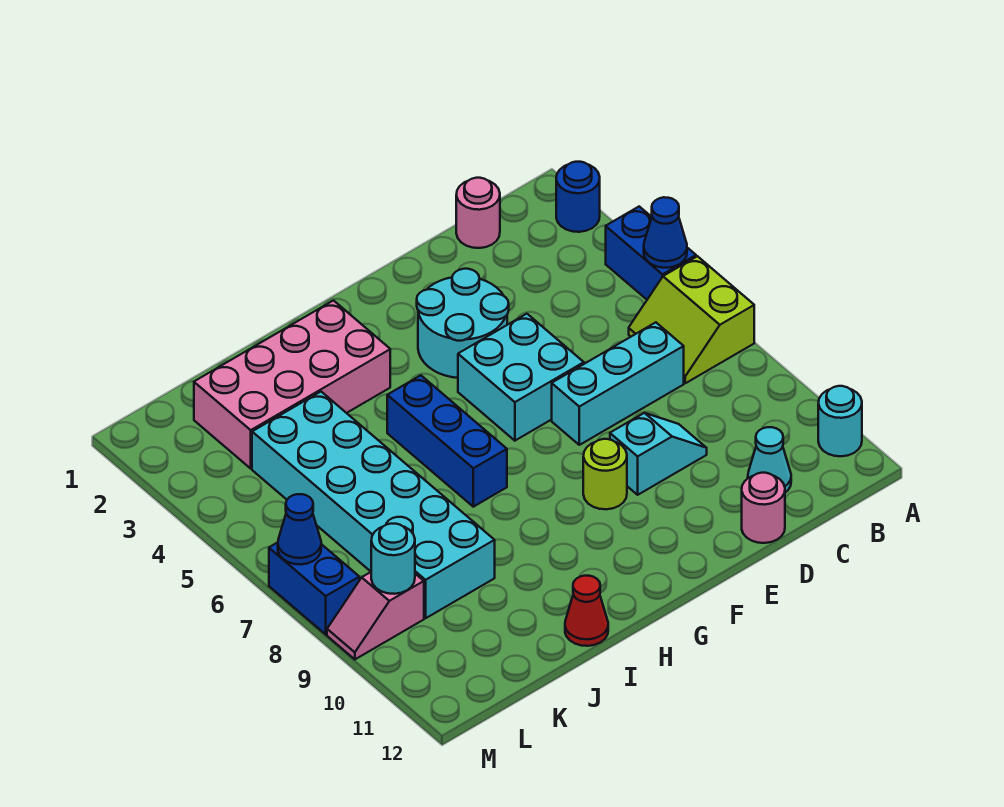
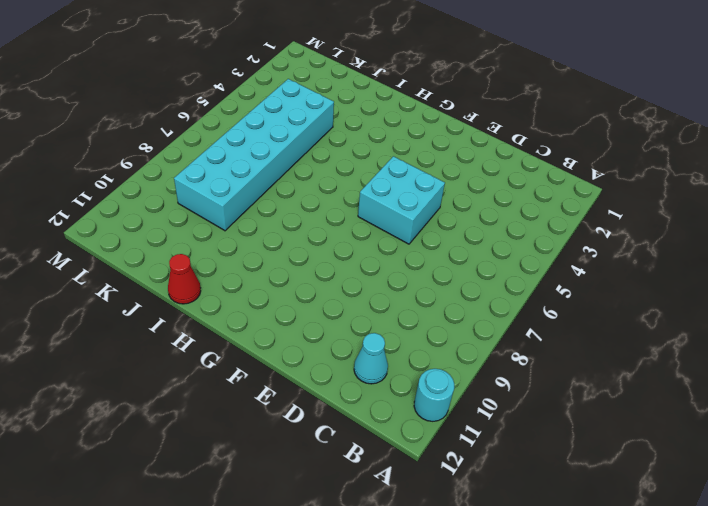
none -> blue 1x1 round brick [556,162,600,232]
none -> blue 1x2 brick [606,207,696,299]
none -> lime 2x2 slope [629,256,754,383]

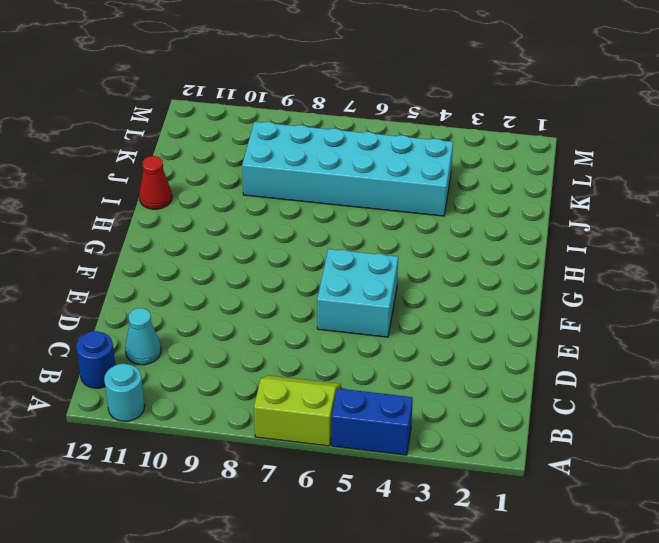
blue 1x1 round brick [76,331,115,388] -> blue 1x1 round brick moved to [556,162,600,232]
none -> pink 1x1 round brick [456,178,500,248]
none -> cyan 1x3 brick [552,322,684,445]
none -> cyan 1x2 slope [610,413,707,495]

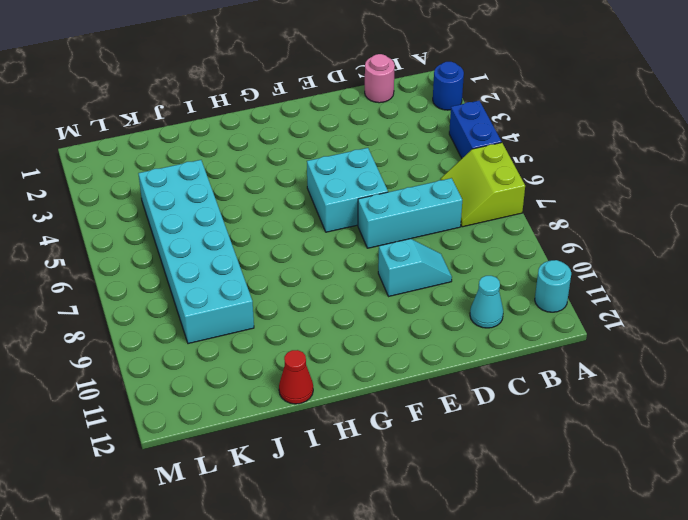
none -> pink 1x1 round brick [742,473,785,543]
none -> cyan 2x2 round brick [417,269,509,378]
none -> lime 1x1 round brick [583,439,627,509]

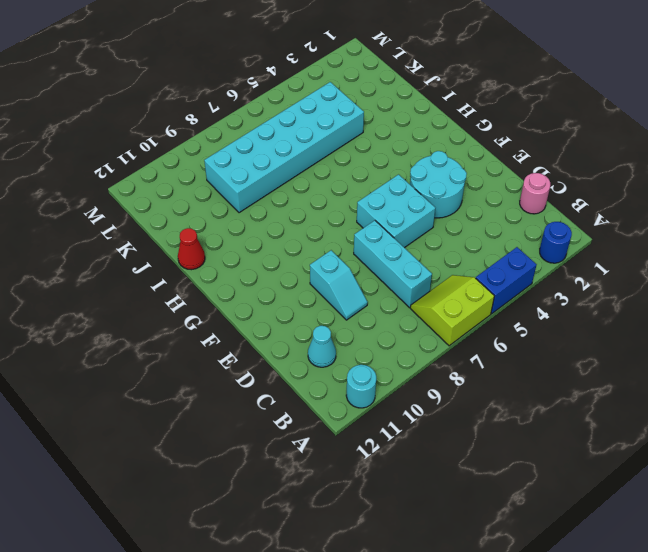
none -> pink 1x1 round brick [742,473,785,543]
none -> lime 1x1 round brick [583,439,627,509]
none -> pink 2x4 brick [194,301,390,468]

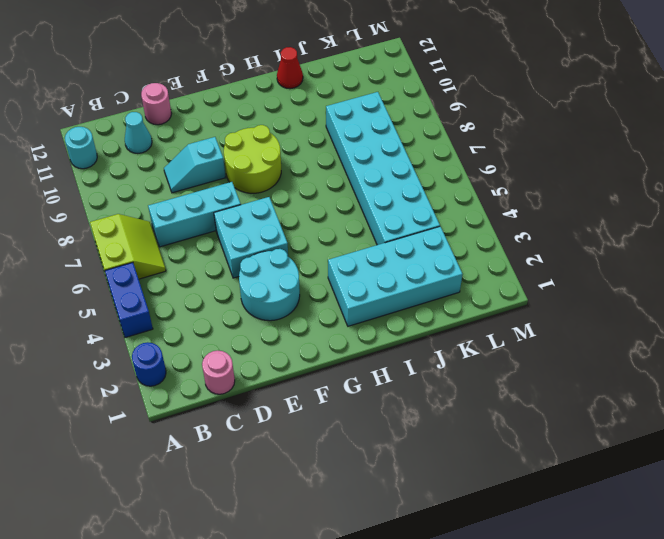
lime 2x2 round brick [224,125,281,193] -> lime 1x1 round brick [583,439,627,509]
cyan 2x4 brick [328,227,463,326] -> pink 2x4 brick [194,301,390,468]
none -> blue 1x3 brick [387,375,507,507]
none -> pink 1x2 slope [327,572,424,659]
none -> blue 1x2 brick [269,542,359,634]

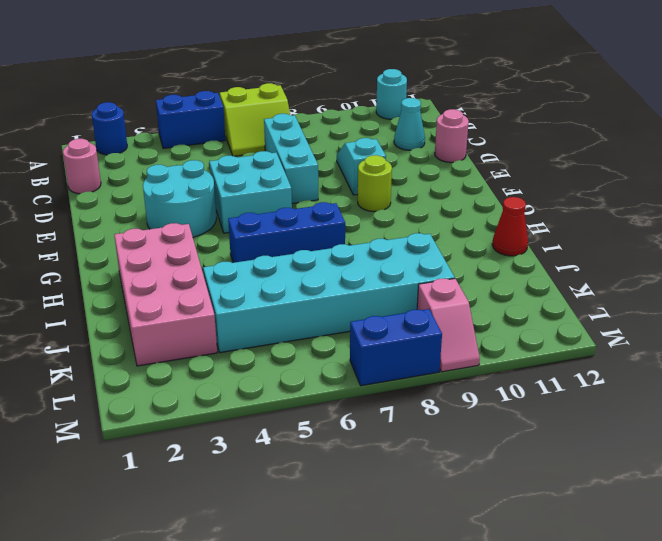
none -> blue 1x1 cone [644,197,687,268]
none -> cyan 1x1 round brick [371,524,415,594]
none -> blue 1x1 cone [278,494,321,565]

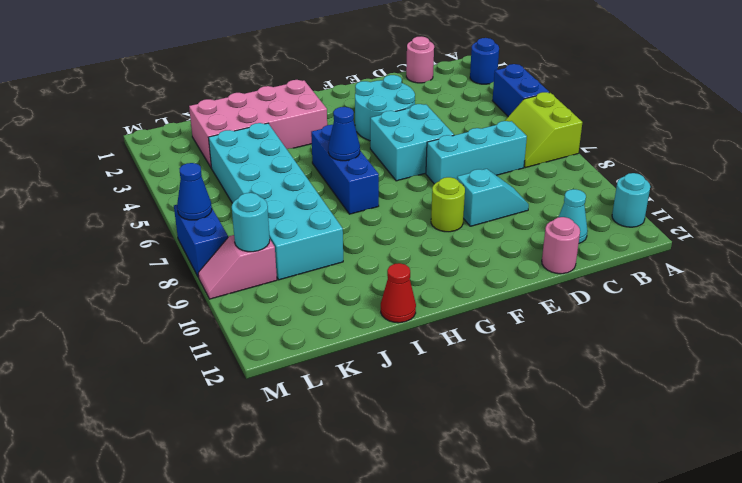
blue 1x1 cone [328,107,360,161] -> blue 1x1 cone moved to [644,197,687,268]

